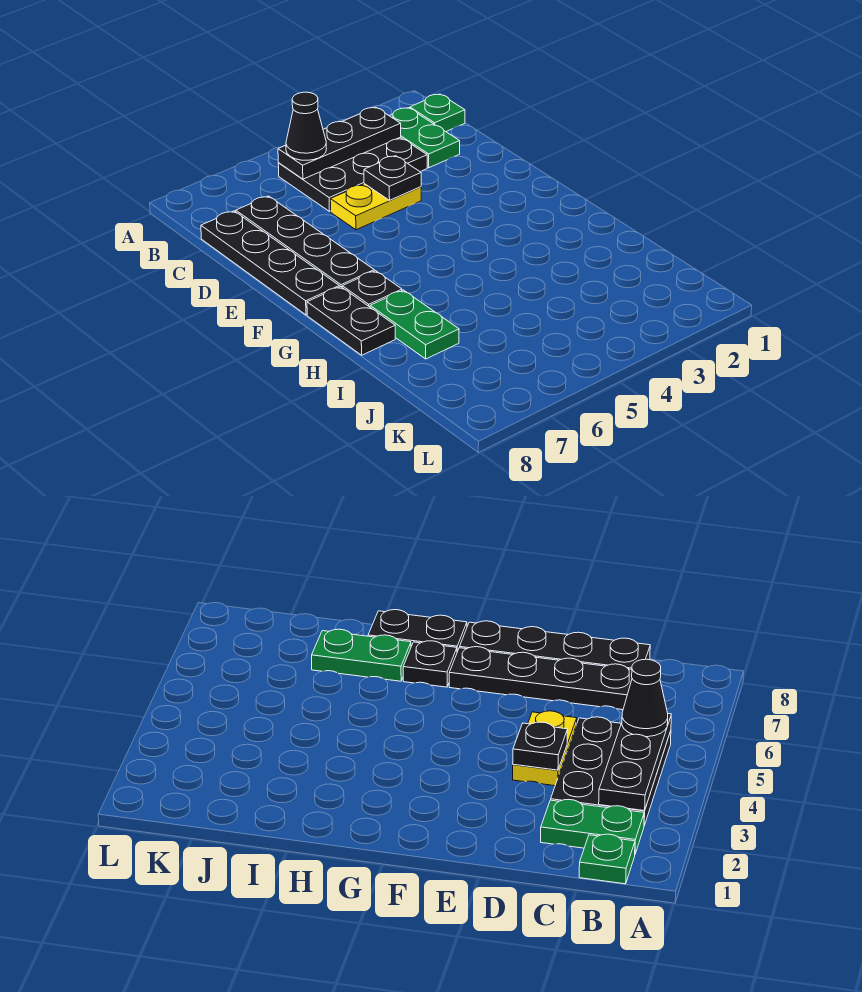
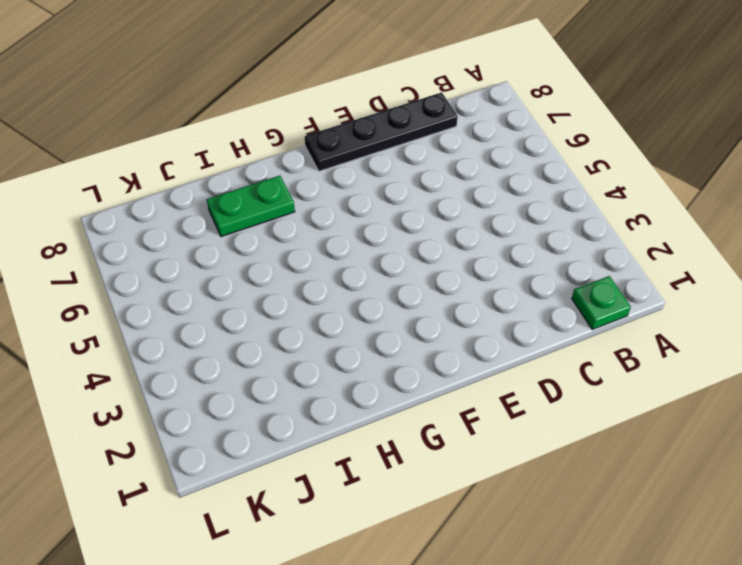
none -> green 1x2 plate [390,108,460,168]
none -> black 2x3 plate [278,137,427,211]
none -> black 1x4 plate [236,196,374,287]

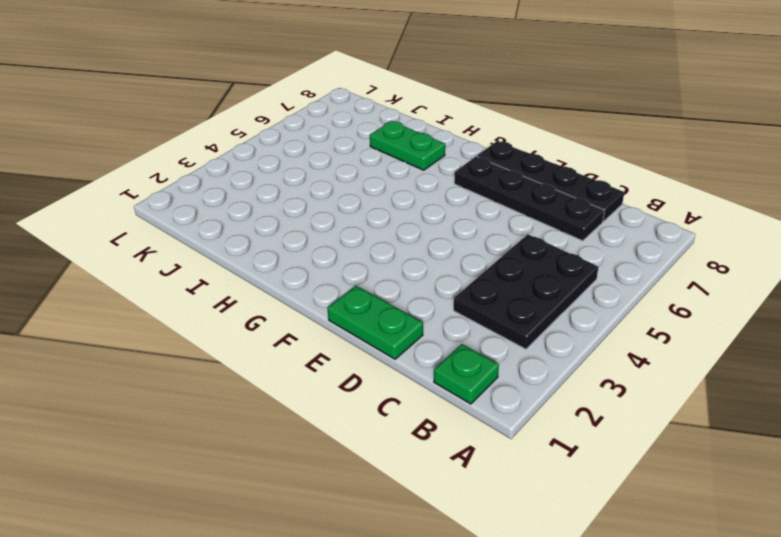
green 1x2 plate [327,286,423,359] -> green 1x2 plate moved to [390,108,460,168]
none -> yellow 1x2 plate [330,184,421,230]
none -> black 1x1 plate [342,271,402,307]
none -> black 1x2 plate [307,287,395,355]

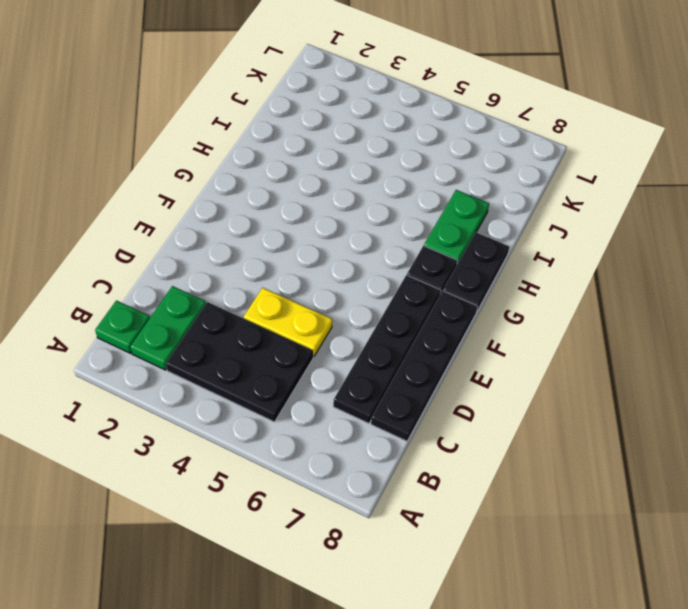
none -> black 1x3 plate [278,107,401,179]
none -> black 1x1 plate [364,156,421,200]
none -> black 1x1 cone [286,92,326,160]

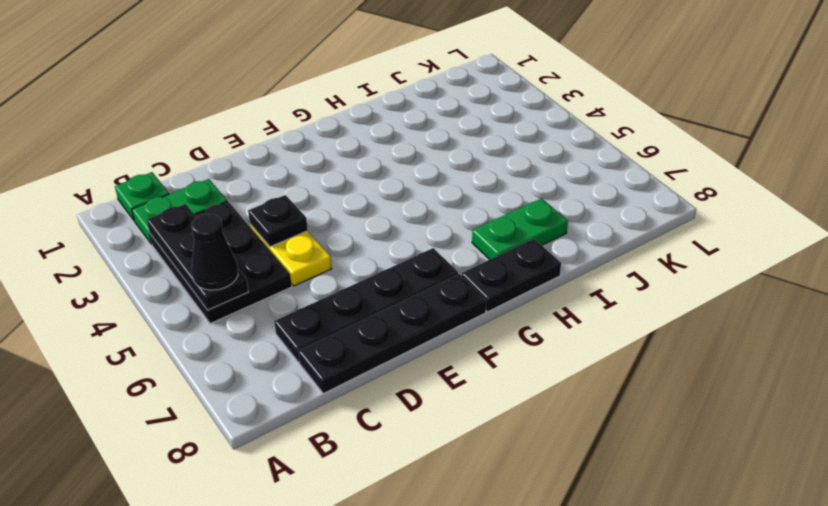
none -> black 1x1 plate [342,271,402,307]

